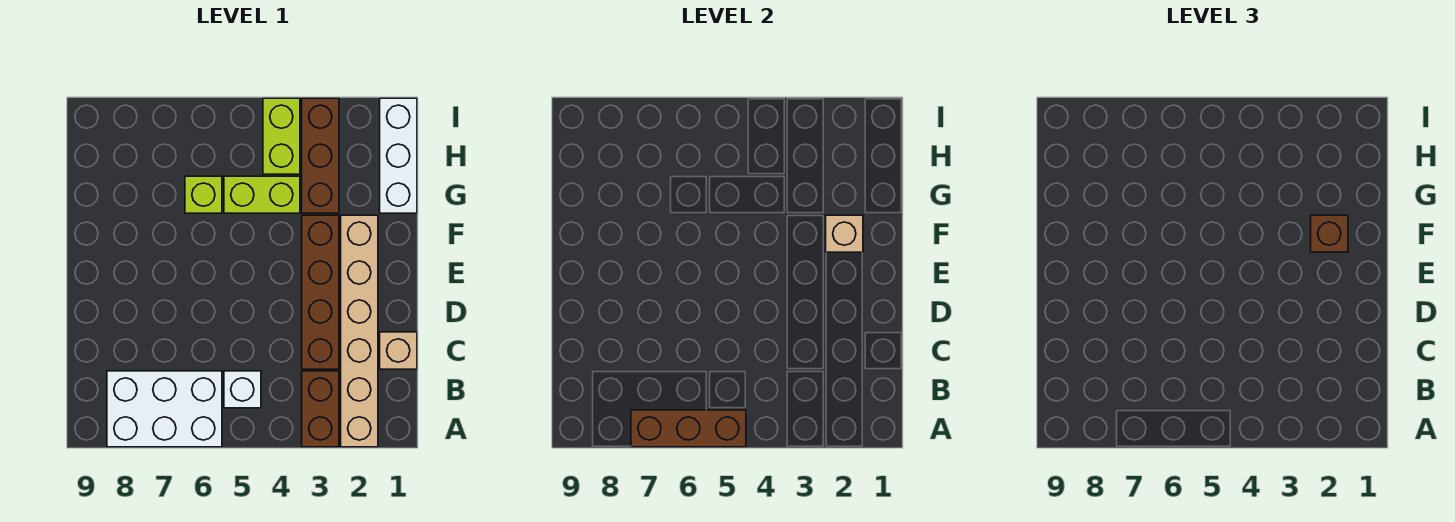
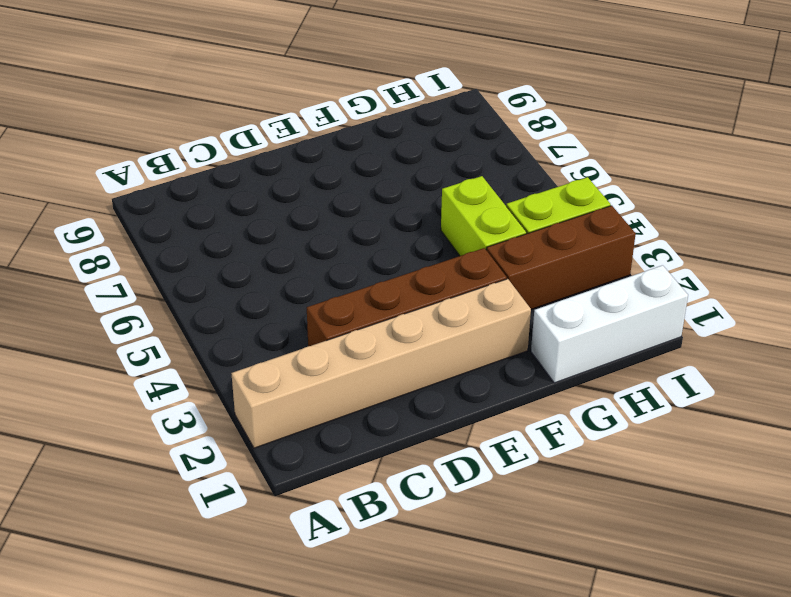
none -> brown 1x2 brick [302,371,339,447]
none -> white 2x3 brick [107,371,222,447]
none -> white 1x1 brick [224,371,261,408]

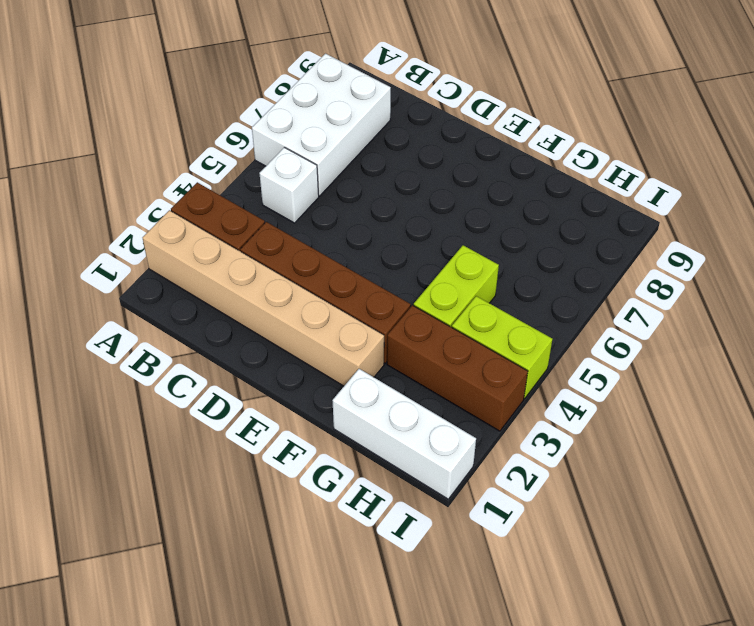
none -> tan 1x1 brick [380,332,417,369]
none -> lime 1x1 brick [185,176,222,213]
none -> brown 1x3 brick [631,410,746,447]

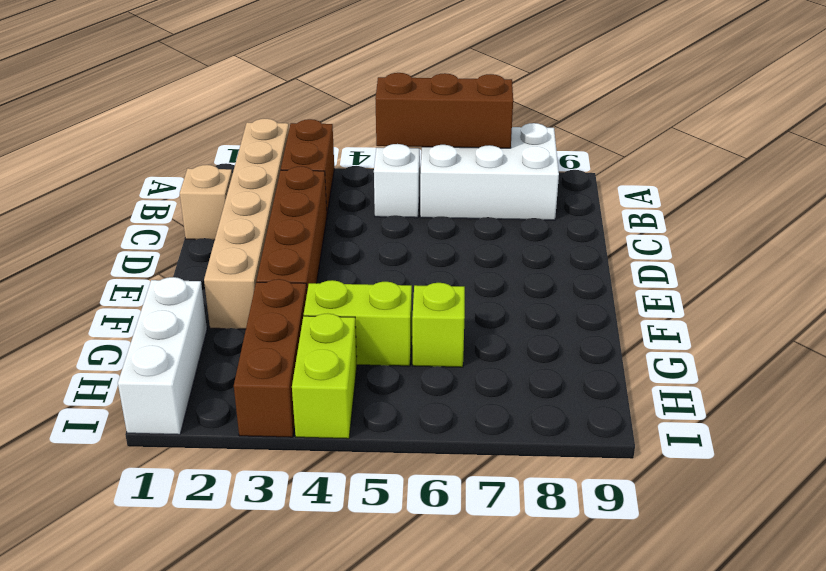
none -> tan 1x1 brick [826,215,863,252]
none -> brown 1x1 brick [1311,215,1348,252]

